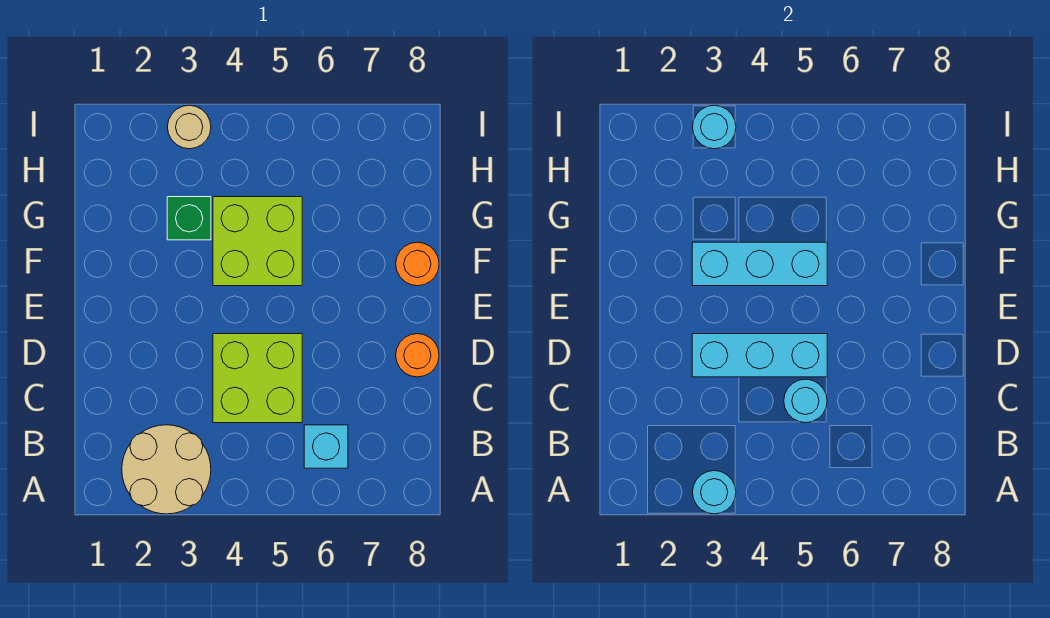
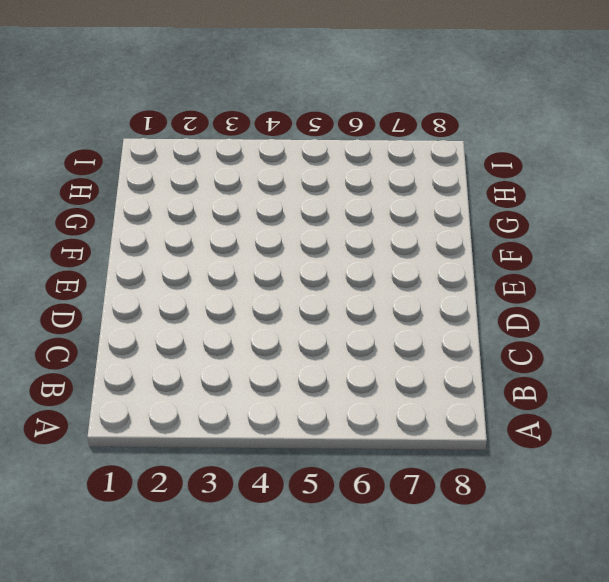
none -> tan 2x2 round brick [122,425,211,514]
none -> cyan 1x1 brick [304,425,348,468]
none -> lime 2x2 brick [213,334,302,423]

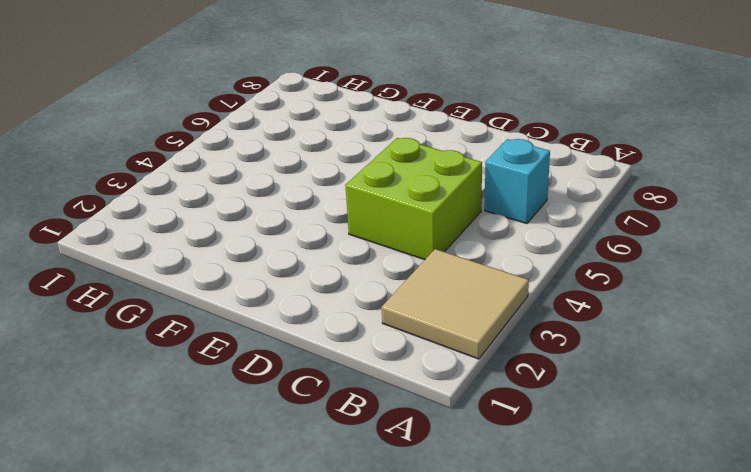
tan 2x2 tile [381,249,529,359] -> tan 2x2 round brick [122,425,211,514]
none -> orange 1x1 round brick [396,334,439,377]
none -> lime 2x2 brick [213,197,302,286]
none -> orange 1x1 round brick [396,242,439,286]

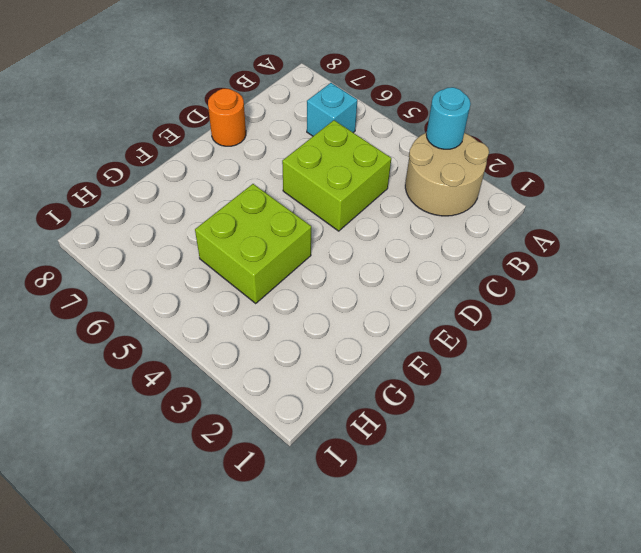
none -> orange 1x1 round brick [396,242,439,286]
none -> green 1x1 brick [167,197,211,240]
none -> tan 1x1 round brick [168,105,211,149]

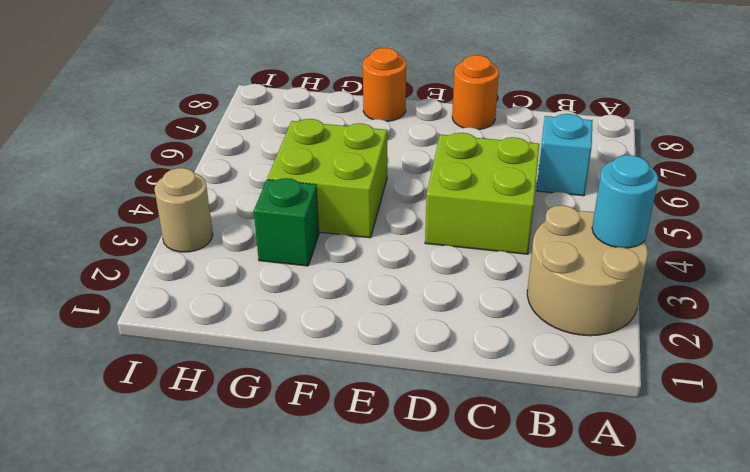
none -> cyan 1x1 round brick [784,379,827,423]
none -> cyan 1x3 brick [692,334,827,377]
none -> cyan 1x3 brick [692,242,827,286]

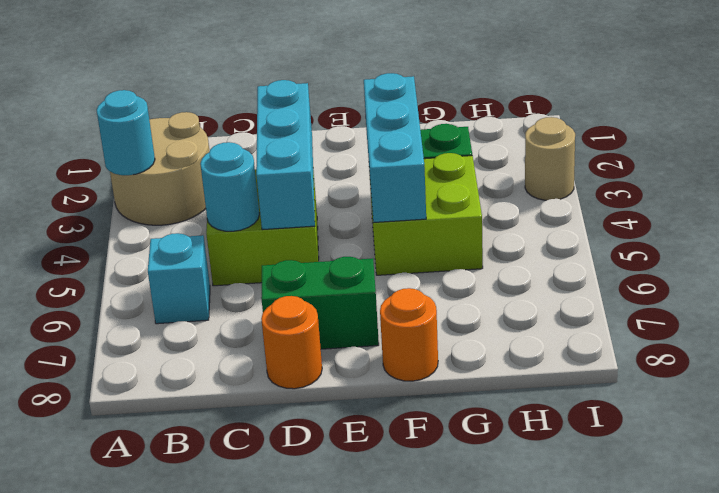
green 1x2 brick [261,257,379,349] -> none
none -> cyan 1x1 round brick [693,105,736,149]

